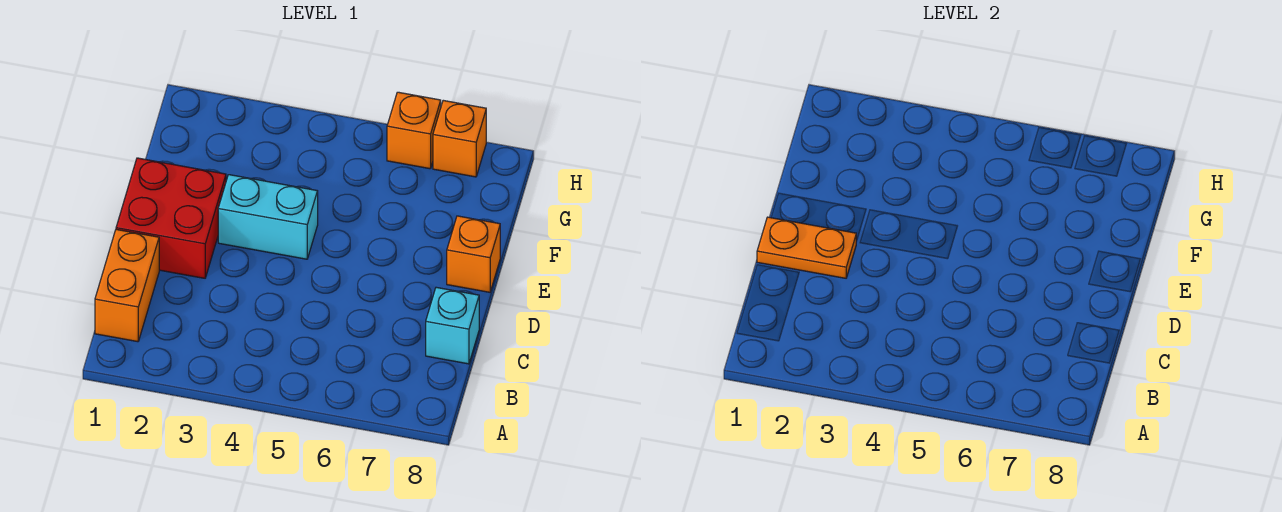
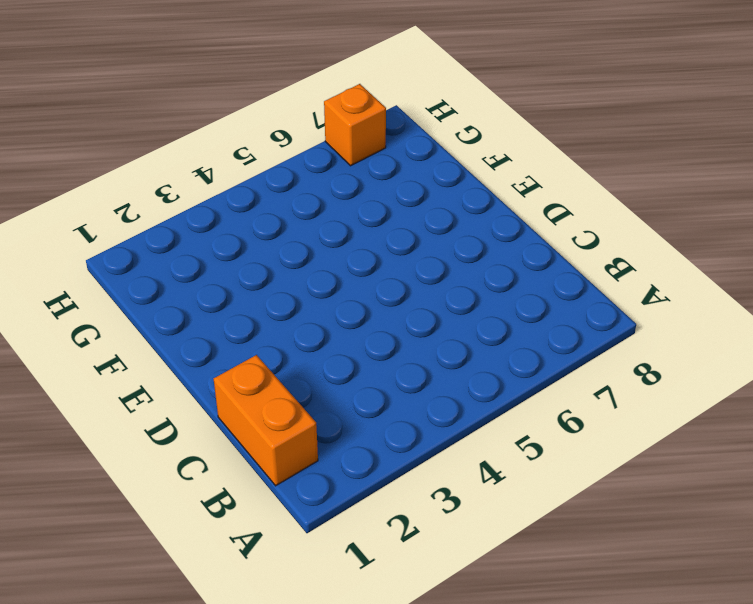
none -> cyan 1x1 brick [426,287,479,364]
none -> red 2x2 brick [116,158,226,278]

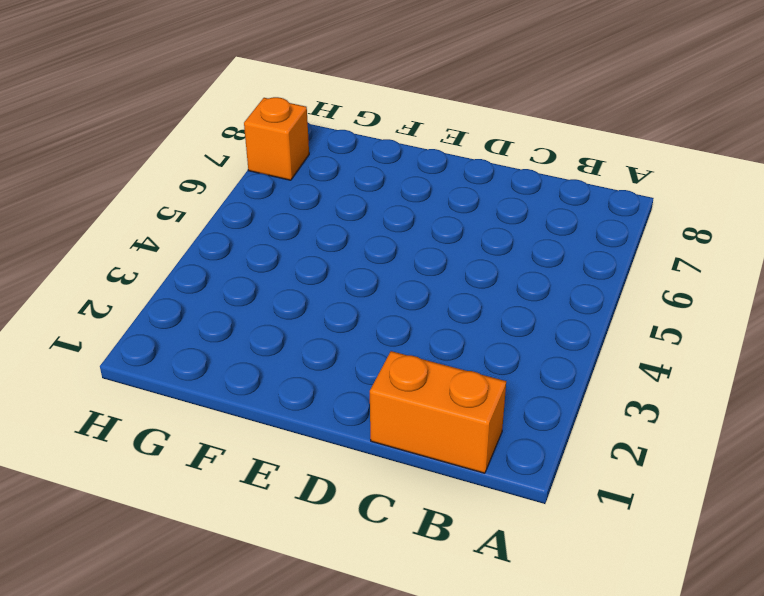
none -> cyan 1x1 brick [426,287,479,364]
none -> red 2x2 brick [116,158,226,278]

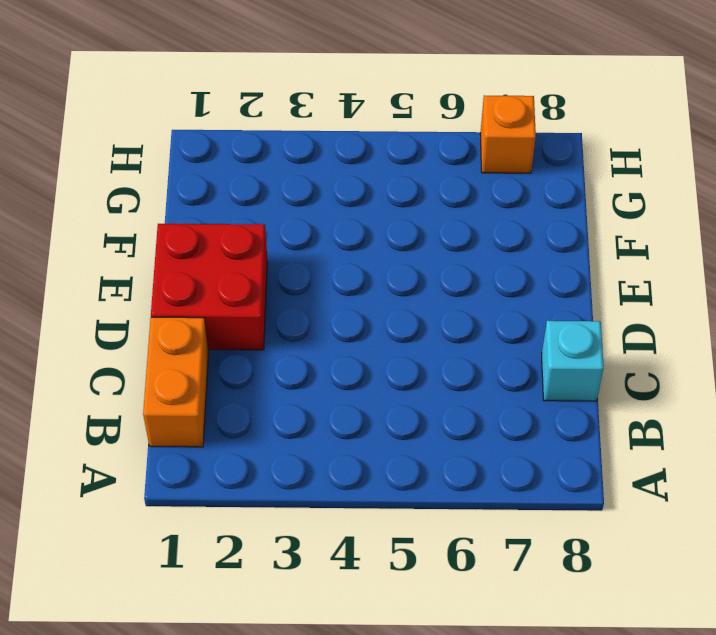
none -> cyan 1x2 brick [218,175,318,259]
none -> orange 1x1 brick [447,216,500,292]

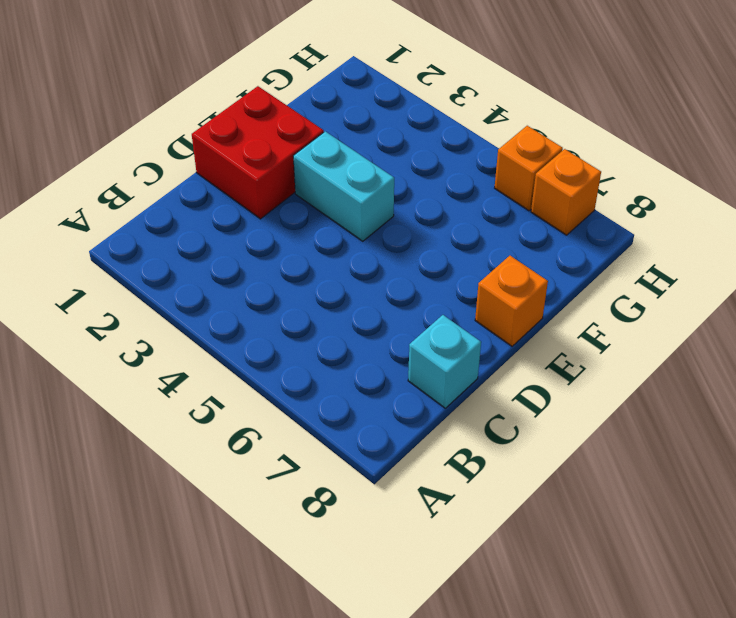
none -> orange 1x2 brick [95,230,159,342]
none -> orange 1x2 plate [757,217,856,278]

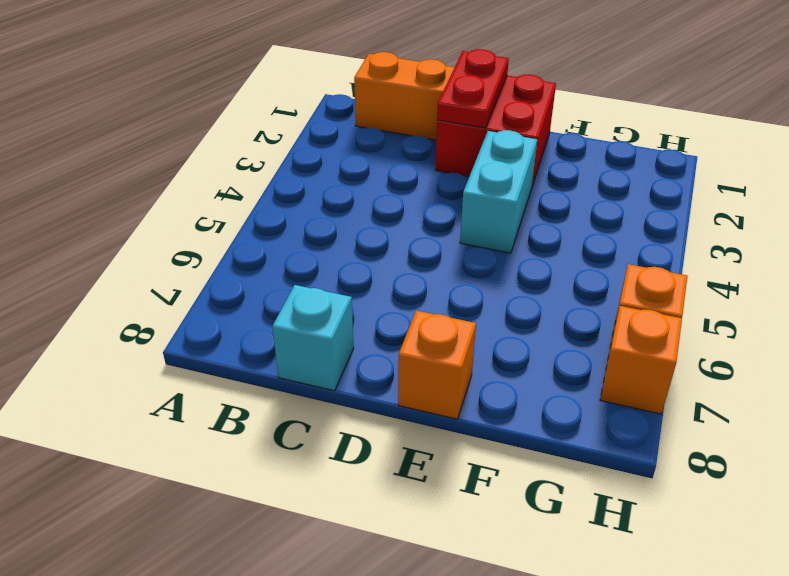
red 1x2 plate [437,49,509,128] -> orange 1x2 plate [757,217,856,278]

